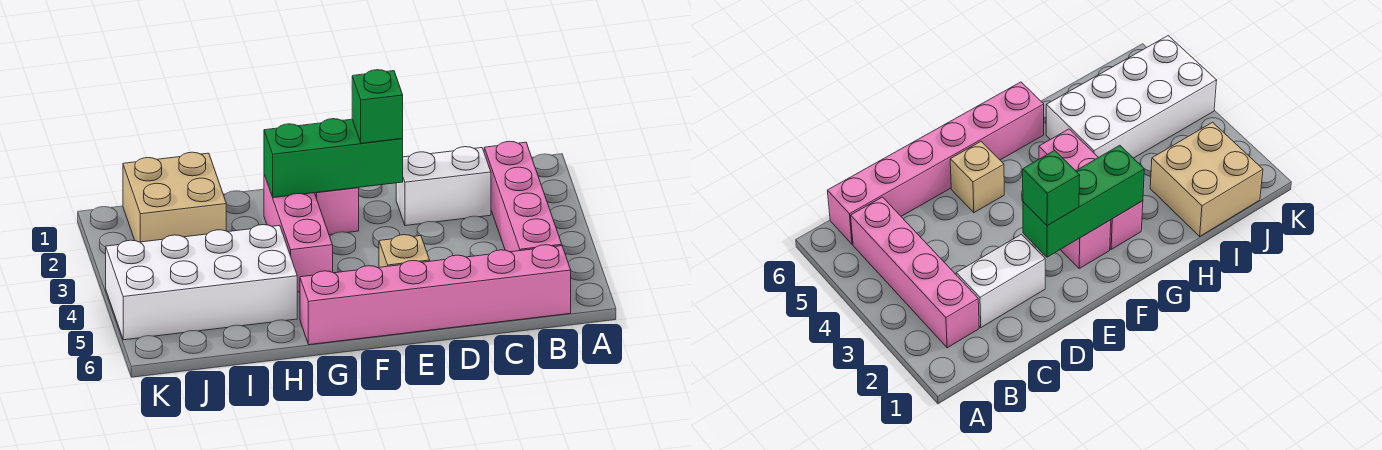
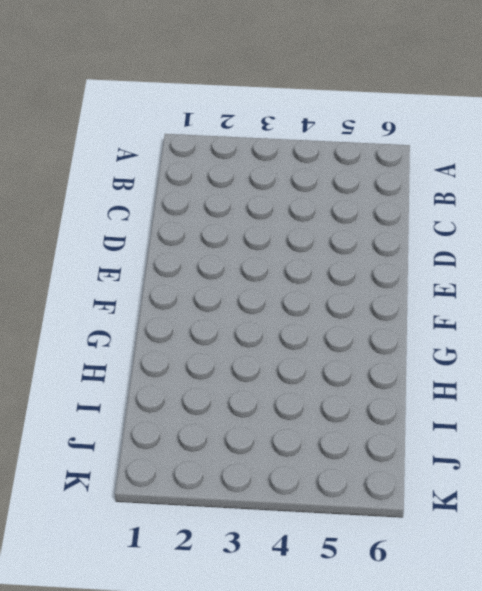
none -> pink 1x4 brick [484,141,562,252]
none -> pink 1x6 brick [300,245,571,345]

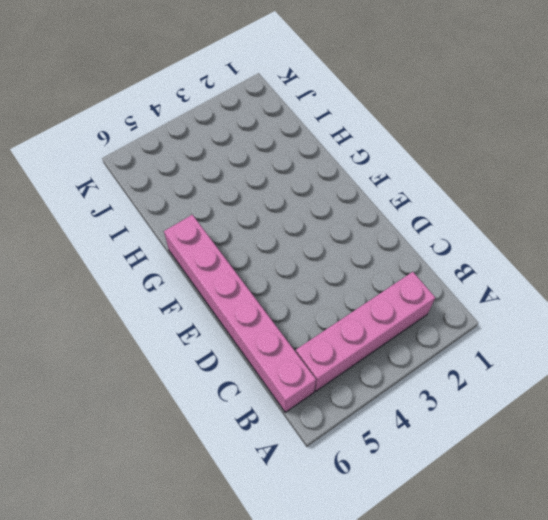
none -> white 1x2 brick [396,147,491,226]
none -> tan 1x1 brick [379,235,430,267]

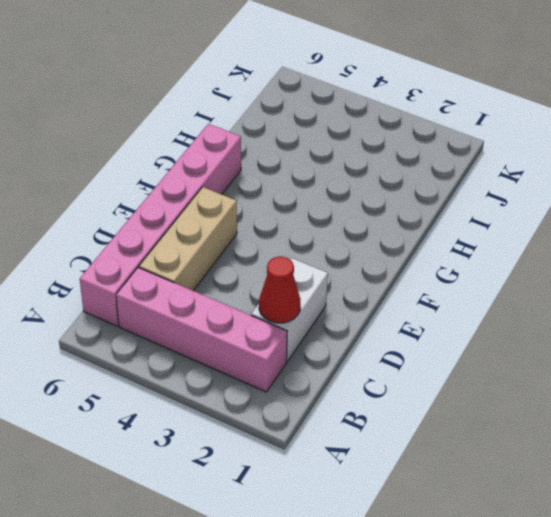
red 1x1 cone [259,256,301,323] -> none
tan 1x3 brick [139,187,237,291] -> tan 1x1 brick [379,235,430,267]
none -> pink 1x1 brick [315,187,359,235]
none -> pink 1x3 brick [264,175,333,292]

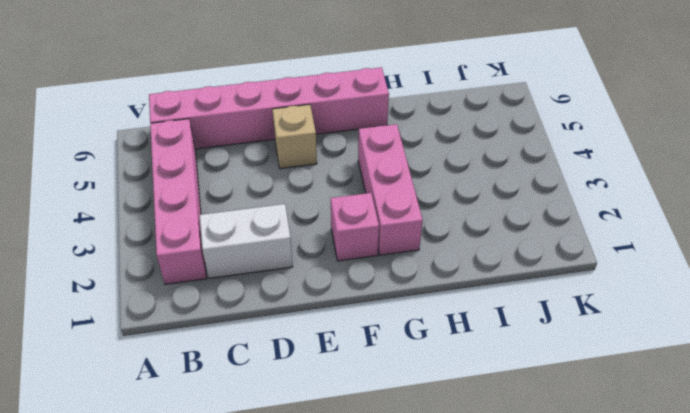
none -> white 2x4 brick [106,225,297,340]
none -> tan 2x2 brick [123,152,226,242]

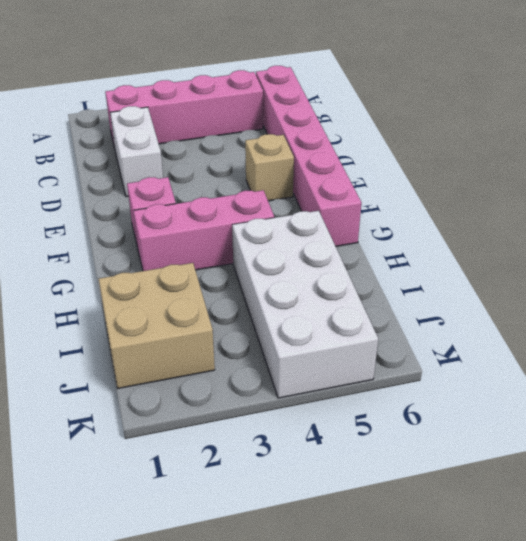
none -> green 1x3 brick [264,119,403,198]
none -> green 1x1 brick [352,70,403,143]

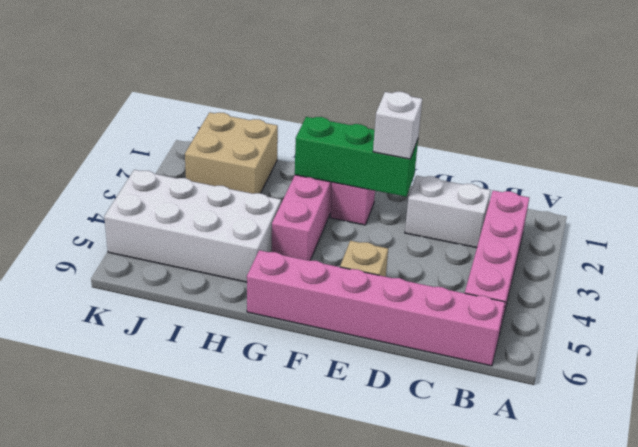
white 1x1 brick [373,92,422,159] -> green 1x1 brick [352,70,403,143]

